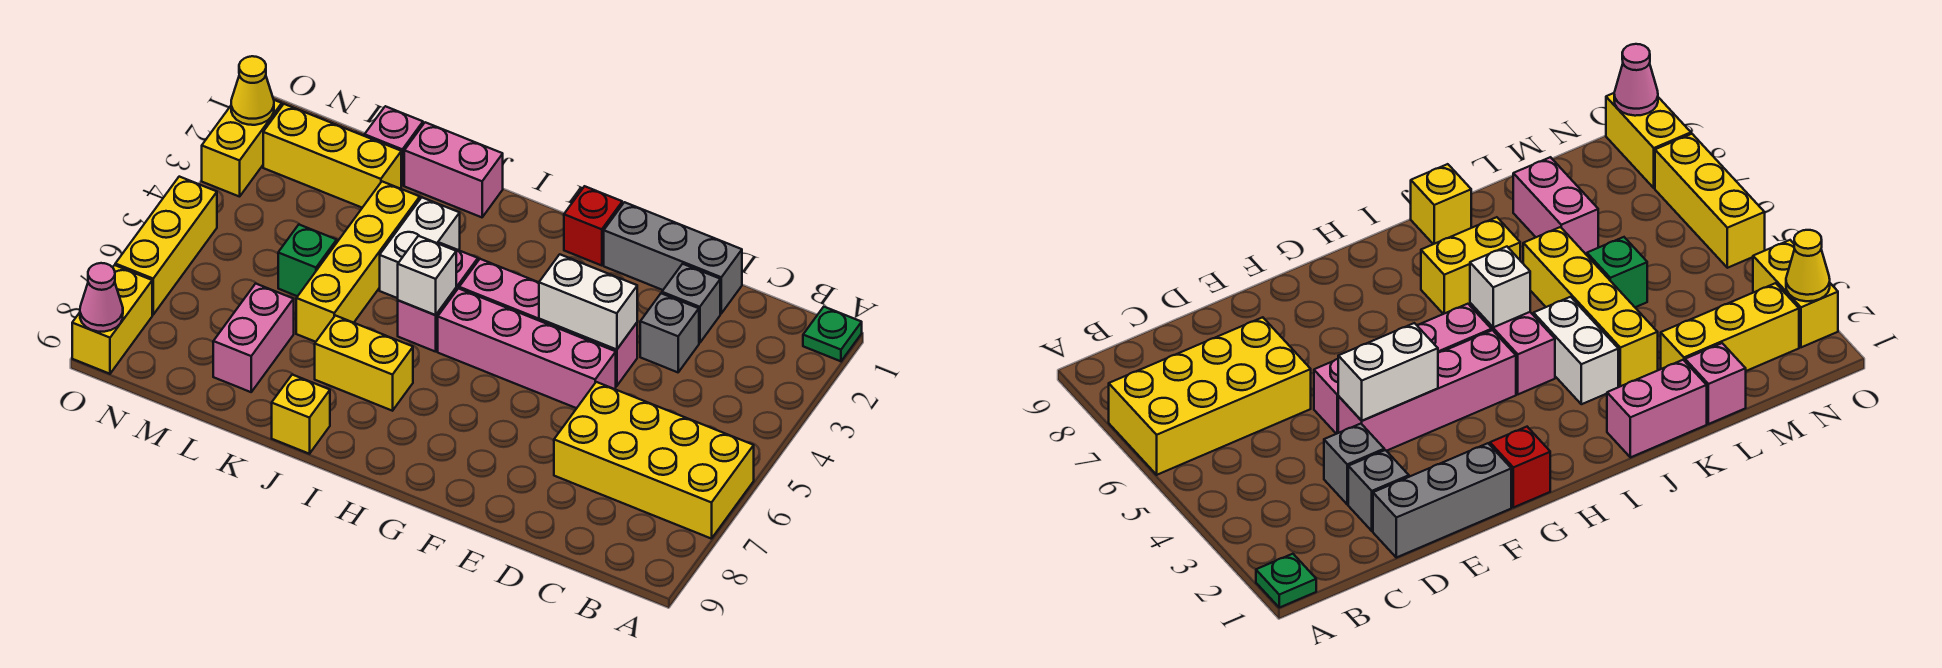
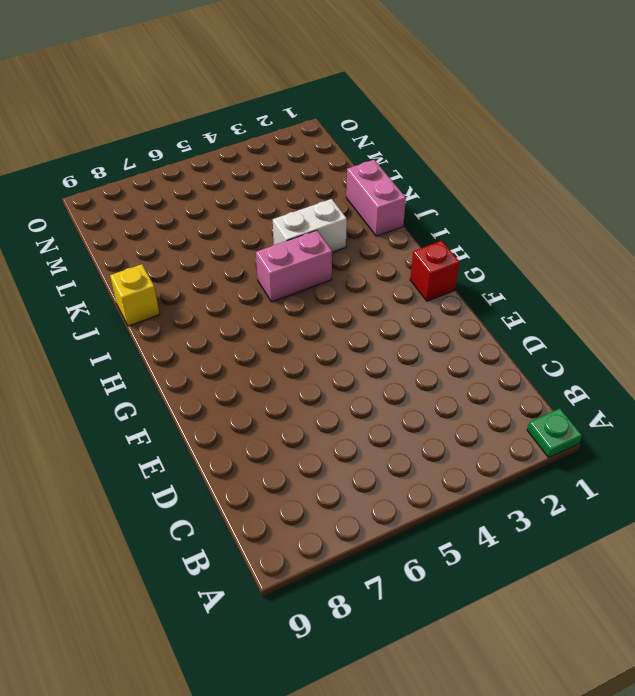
none -> yellow 2x4 brick [554,382,754,539]
none -> grey 1x3 brick [604,202,742,313]
none -> grey 1x1 brick [662,264,720,343]

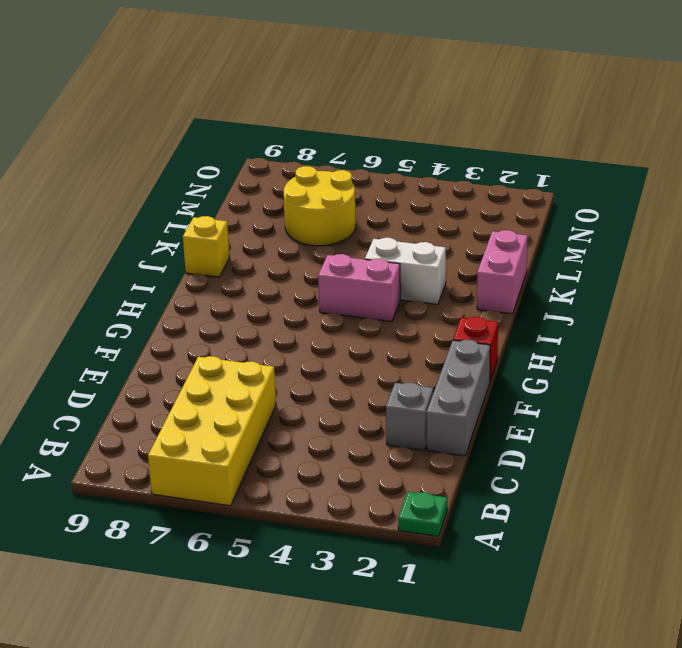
yellow 2x2 round brick [284,166,356,246] -> pink 1x2 brick [213,284,294,392]
none -> grey 1x1 brick [640,293,699,372]
none -> pink 1x4 brick [459,259,637,386]
none -> pink 1x4 brick [438,288,616,408]

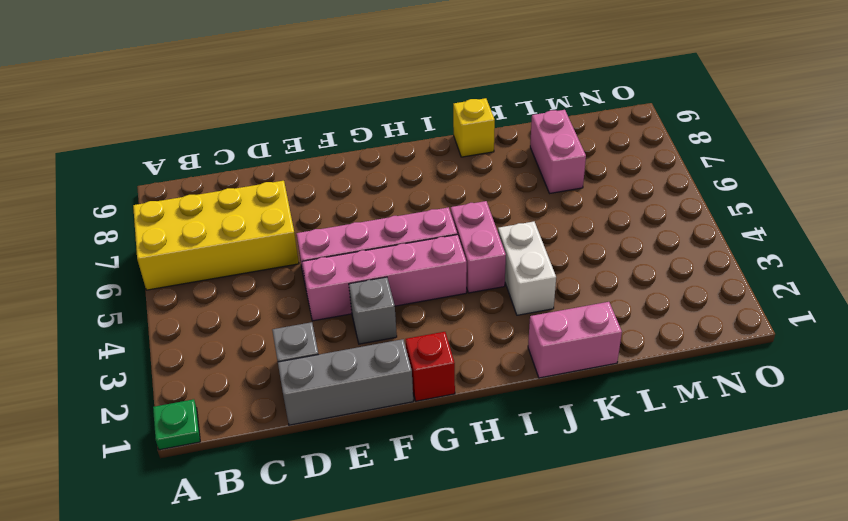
grey 1x1 brick [349,277,397,344] -> grey 1x1 brick moved to [640,293,699,372]
none -> yellow 1x2 brick [315,316,413,411]
none -> yellow 1x4 brick [296,182,420,342]
none -> pink 1x1 brick [365,106,423,185]

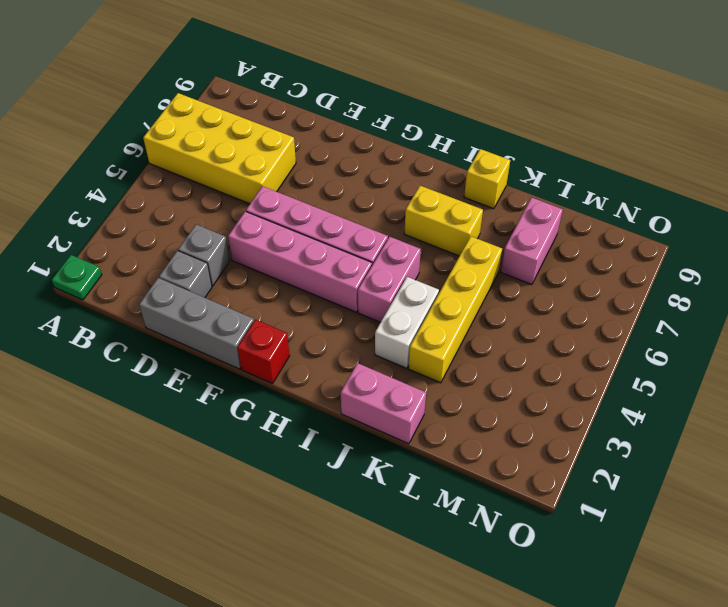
none -> pink 1x1 brick [365,106,423,185]
none -> yellow 1x3 brick [263,104,401,208]
none -> green 1x1 brick [278,224,337,296]

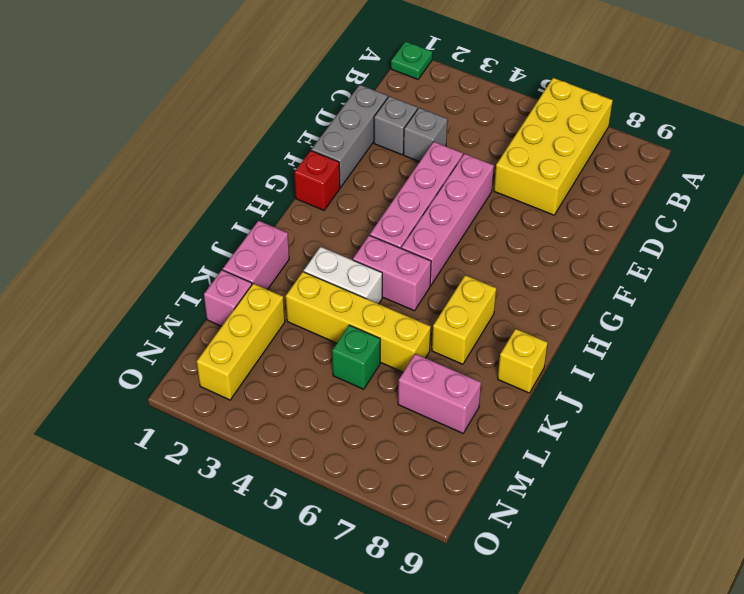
none -> yellow 1x2 brick [202,100,282,197]
none -> yellow 1x3 brick [115,177,217,315]
none -> yellow 1x2 brick [72,265,152,374]

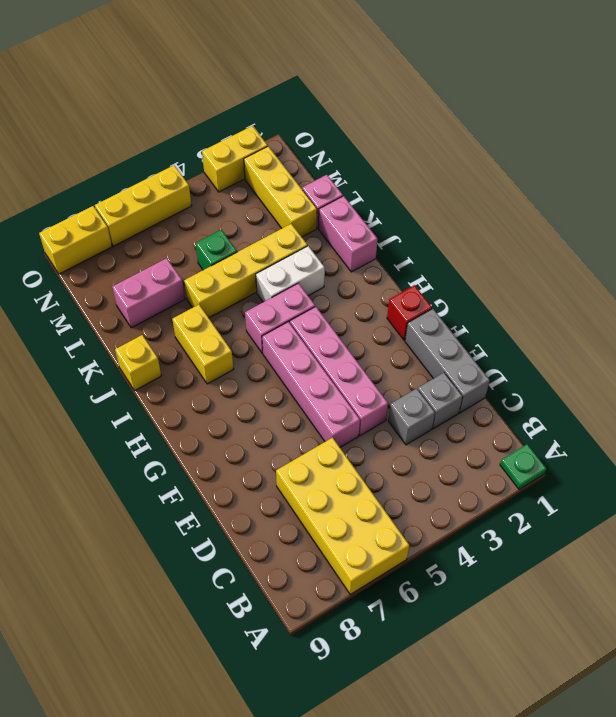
none -> white 1x2 brick [539,254,637,350]
none -> white 1x1 brick [398,236,456,315]
none -> yellow 1x1 cone [231,56,274,125]

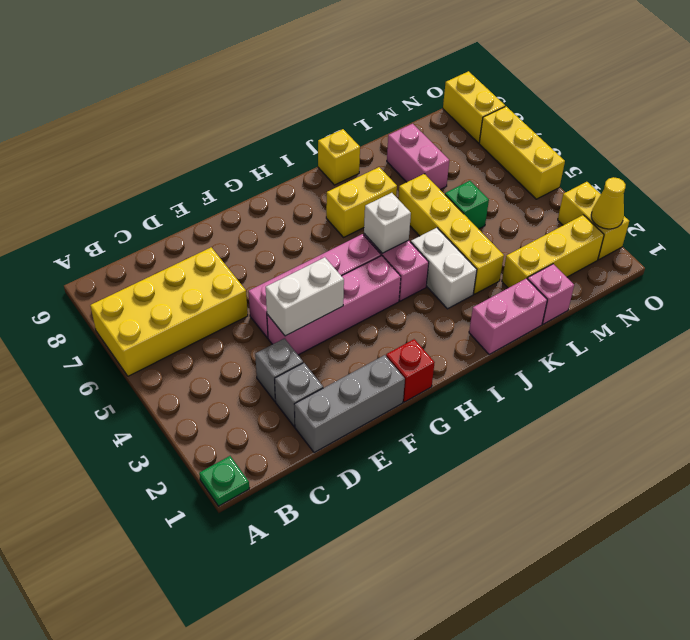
none -> pink 1x1 cone [80,263,123,332]

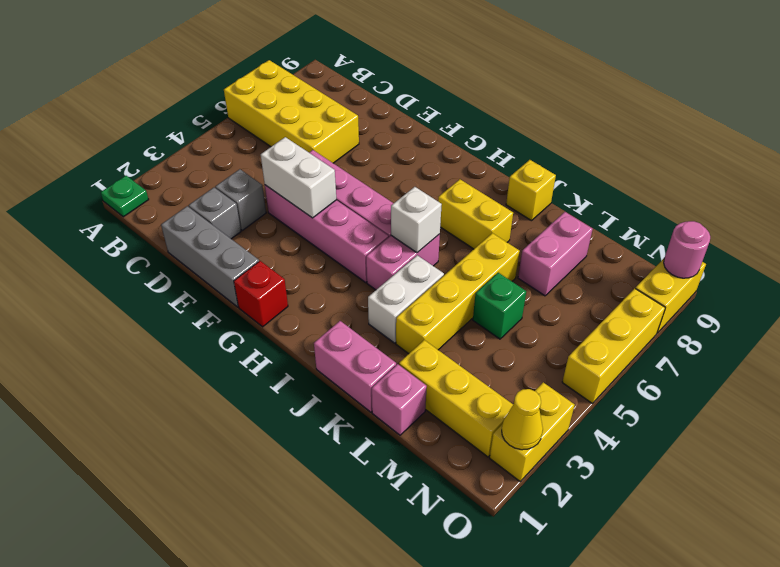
pink 1x1 round brick [664,221,710,278] -> pink 1x1 cone [80,263,123,332]

